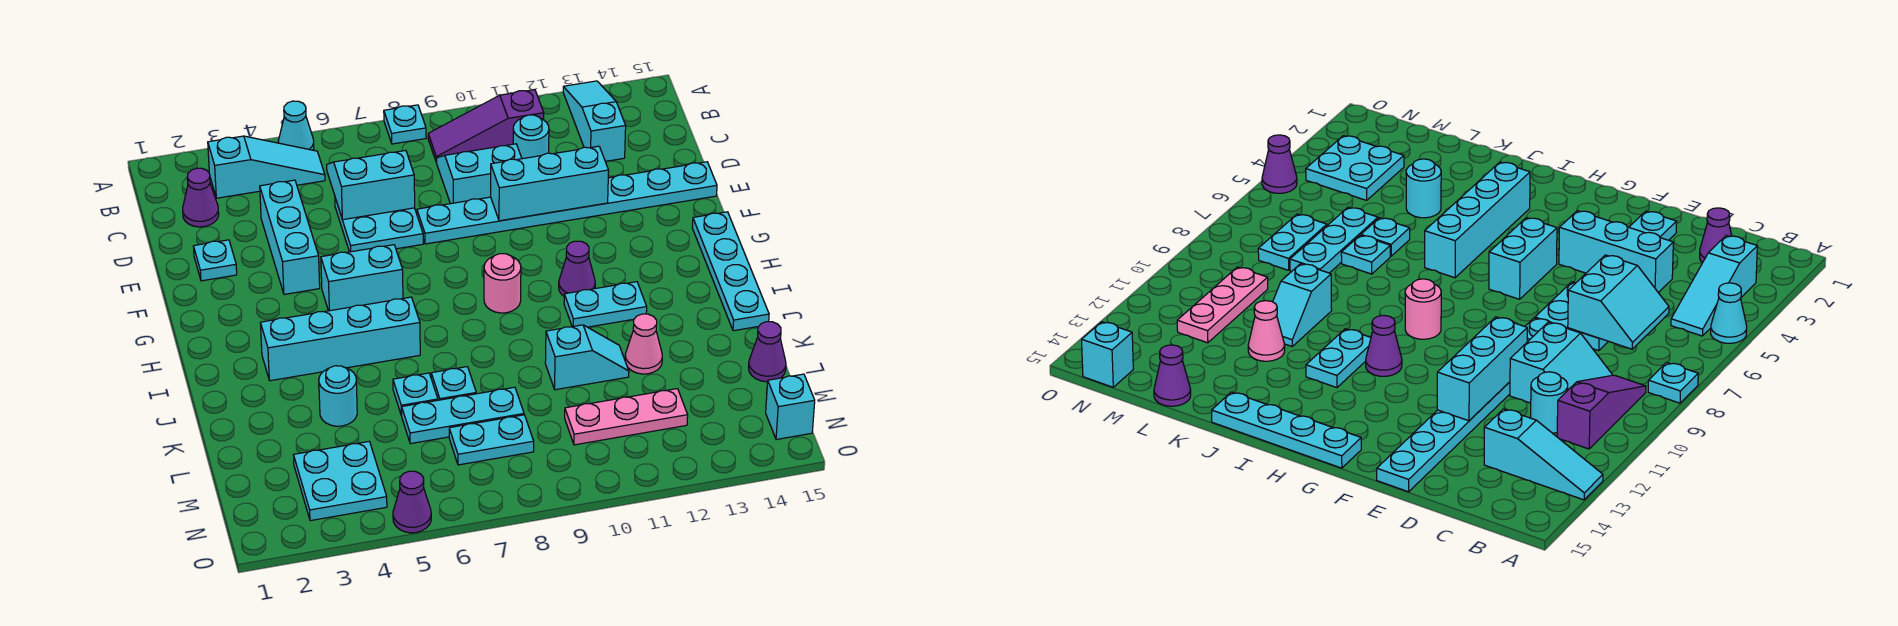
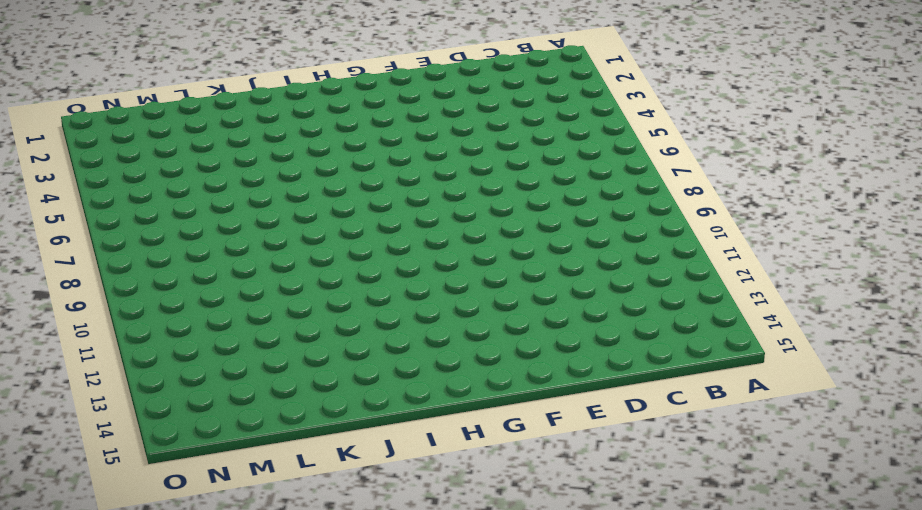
none -> cyan 1x1 cone [278,101,314,150]
none -> cyan 1x1 plate [384,105,426,144]
none -> cyan 1x3 slope [563,81,626,161]
none -> cyan 1x3 slope [208,136,325,198]

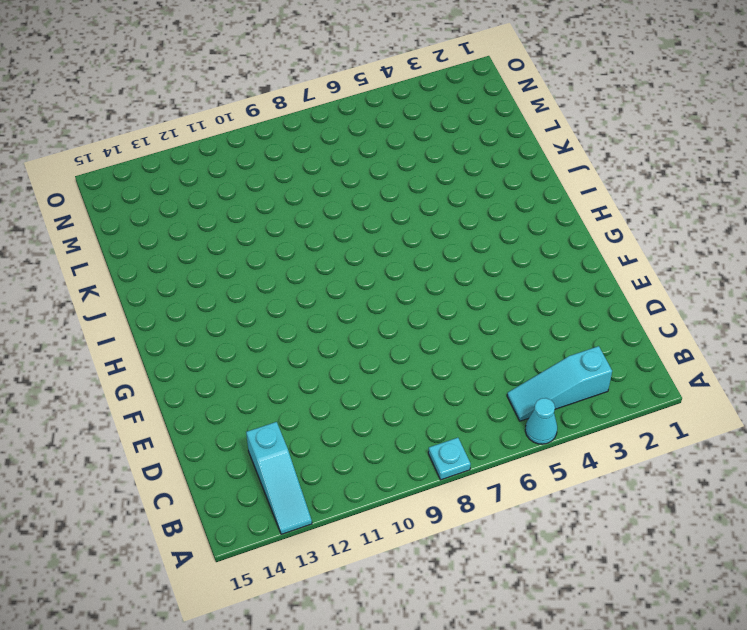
none -> purple 1x3 slope [428,90,544,162]
none -> purple 1x1 cone [183,168,219,227]
none -> cyan 2x2 slope [436,144,522,204]
none -> cyan 1x1 round brick [513,115,549,159]

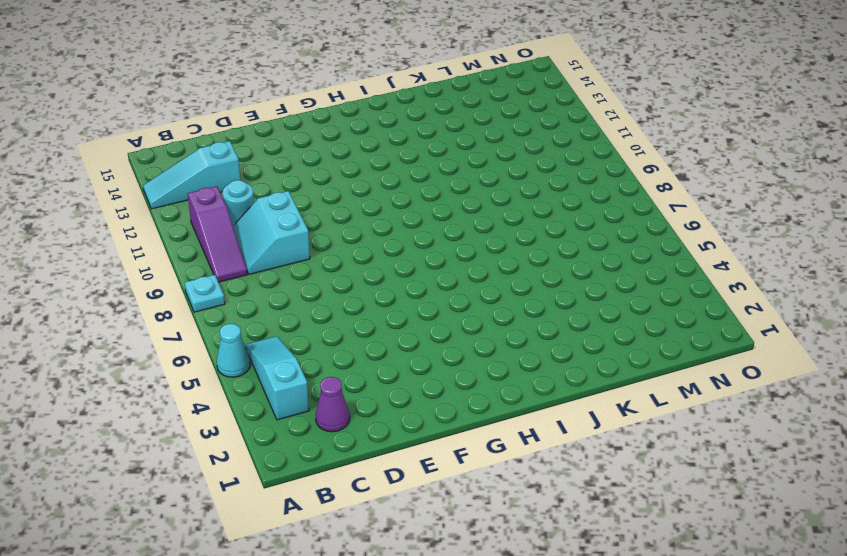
none -> cyan 1x3 brick [260,180,320,294]
none -> cyan 2x2 plate [335,198,423,252]
none -> cyan 1x1 plate [193,240,237,281]
none -> cyan 1x8 plate [417,162,717,244]

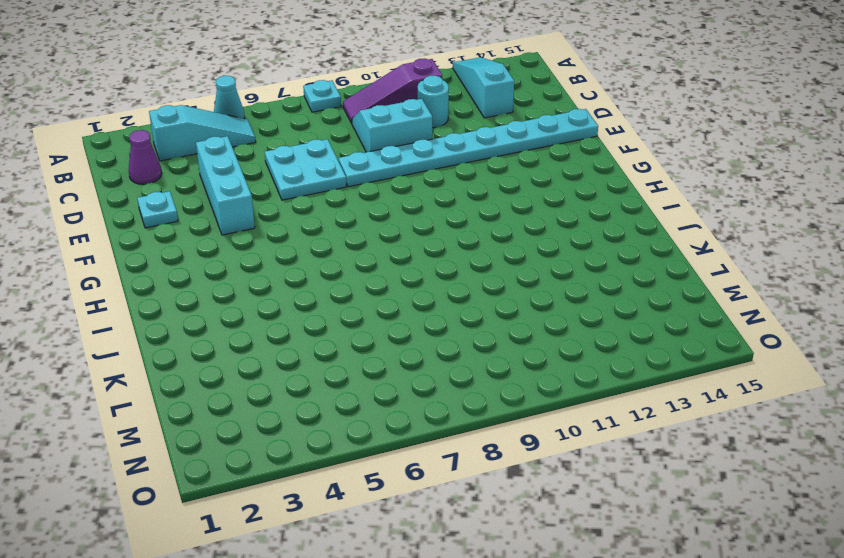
none -> cyan 1x2 brick [321,245,403,311]
none -> cyan 1x4 plate [692,212,769,331]
none -> pink 1x1 round brick [484,254,521,313]
none -> purple 1x1 cone [559,241,595,296]

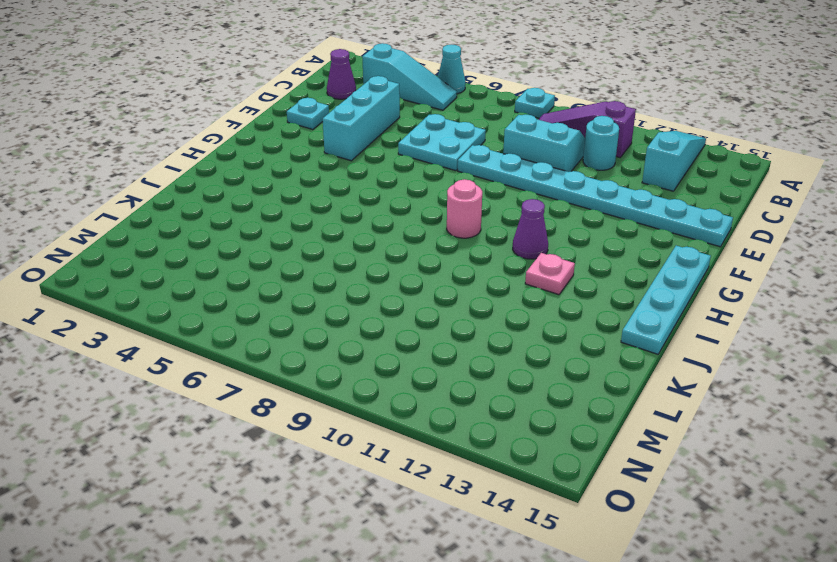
pink 1x1 plate [525,253,575,295] -> cyan 1x2 plate [564,282,647,327]
none -> cyan 1x2 brick [321,245,403,311]
none -> cyan 1x4 brick [261,297,420,381]
none -> cyan 1x1 round brick [319,366,357,426]
none -> cyan 1x1 plate [393,373,438,416]

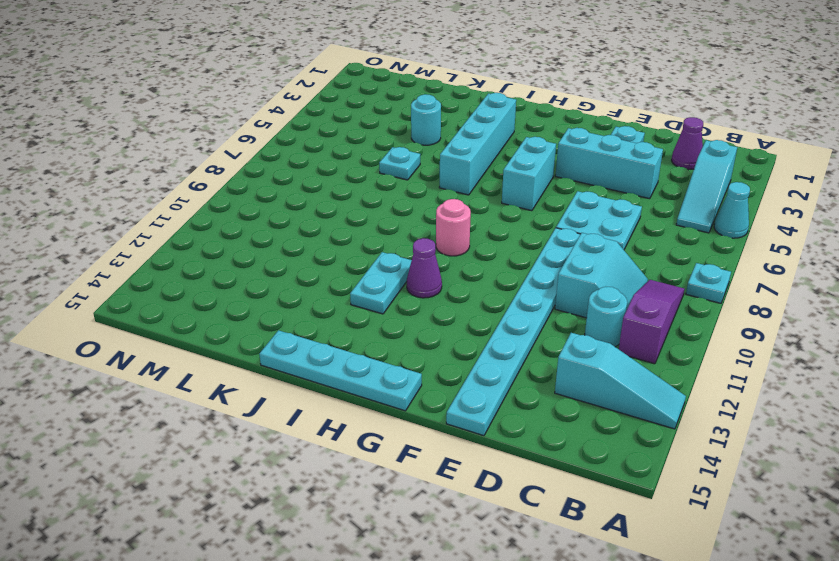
none -> cyan 1x1 plate [431,367,476,400]
none -> cyan 1x2 slope [545,325,629,390]
none -> pink 1x1 cone [625,314,662,374]
none -> cyan 1x3 plate [402,387,524,444]

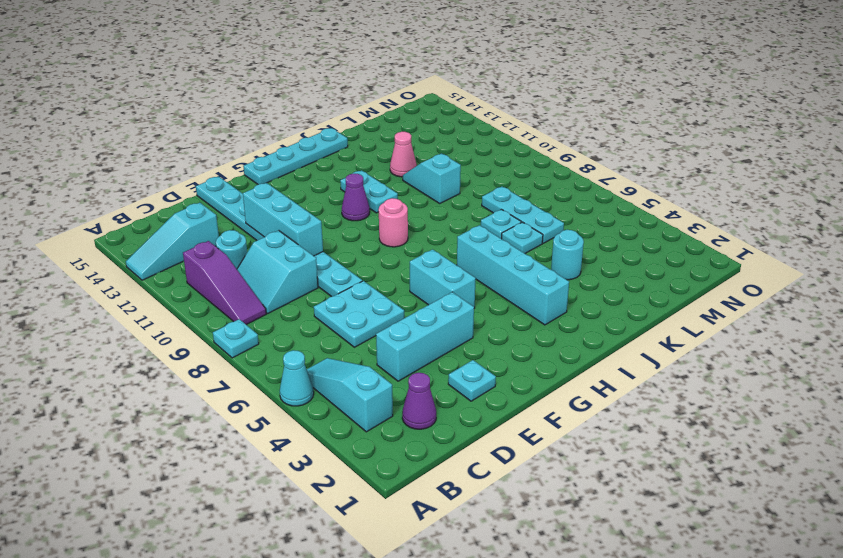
none -> purple 1x1 cone [748,322,786,382]
none -> cyan 2x2 plate [294,441,387,521]
none -> cyan 1x2 plate [449,415,534,465]
none -> pink 1x3 plate [565,389,688,445]

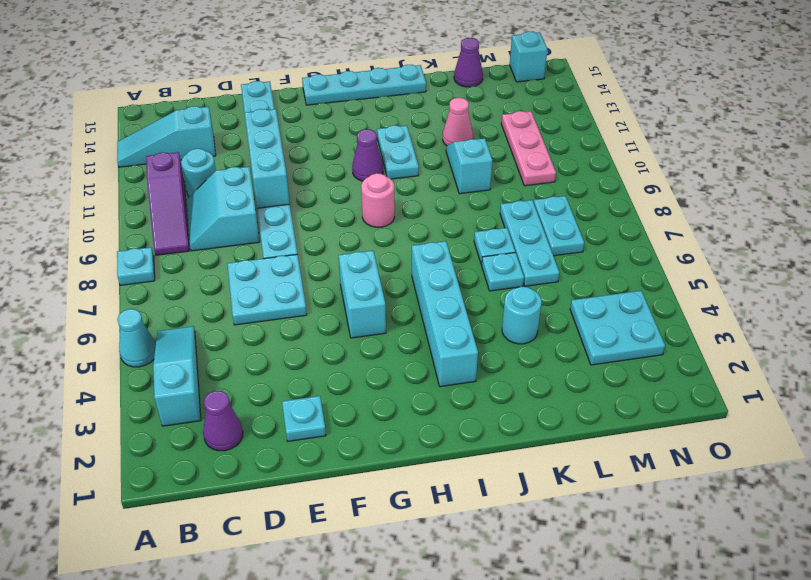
none -> cyan 1x3 brick [260,180,320,294]
none -> purple 1x1 cone [393,471,431,533]
none -> cyan 2x2 slope [327,150,415,220]

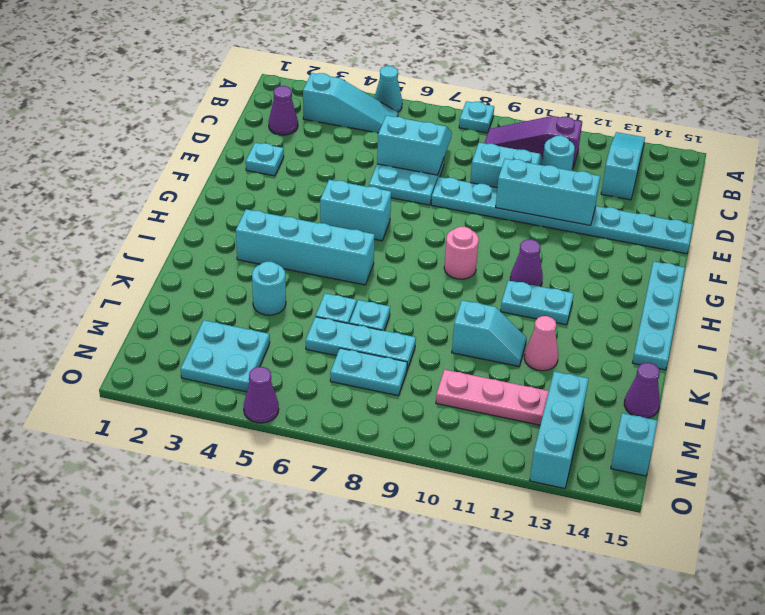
cyan 1x3 brick [530,371,589,489] -> cyan 1x3 brick moved to [260,180,320,294]

